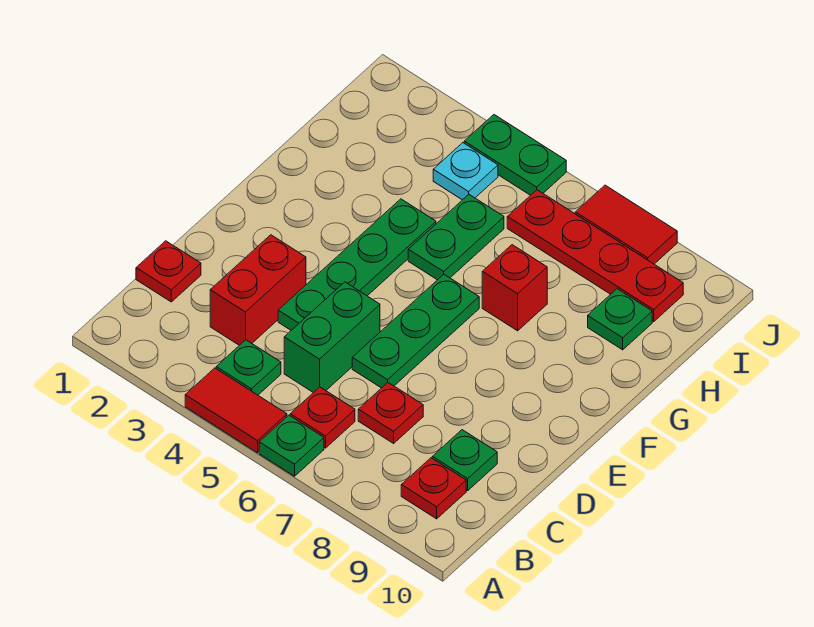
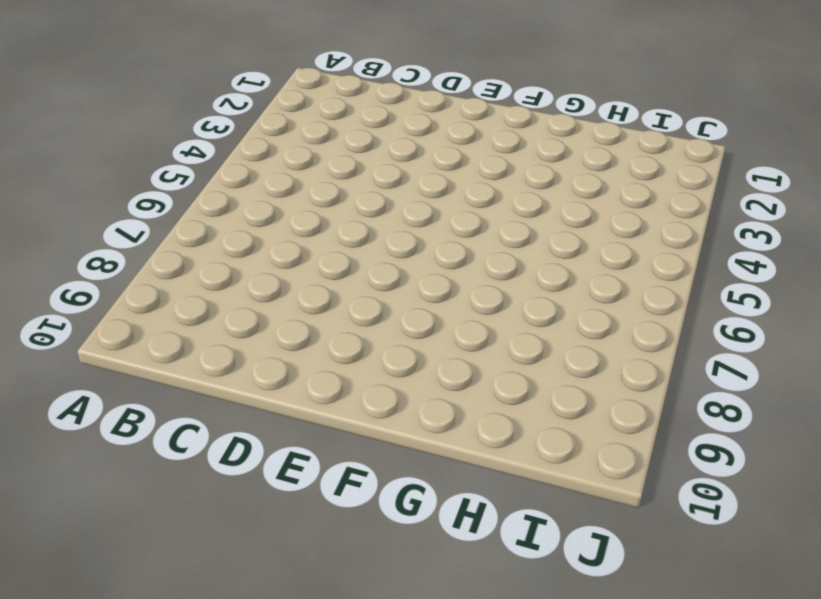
none -> red 1x2 tile [185,368,287,453]
none -> green 1x1 plate [259,415,324,476]
none -> green 1x1 plate [216,340,281,395]

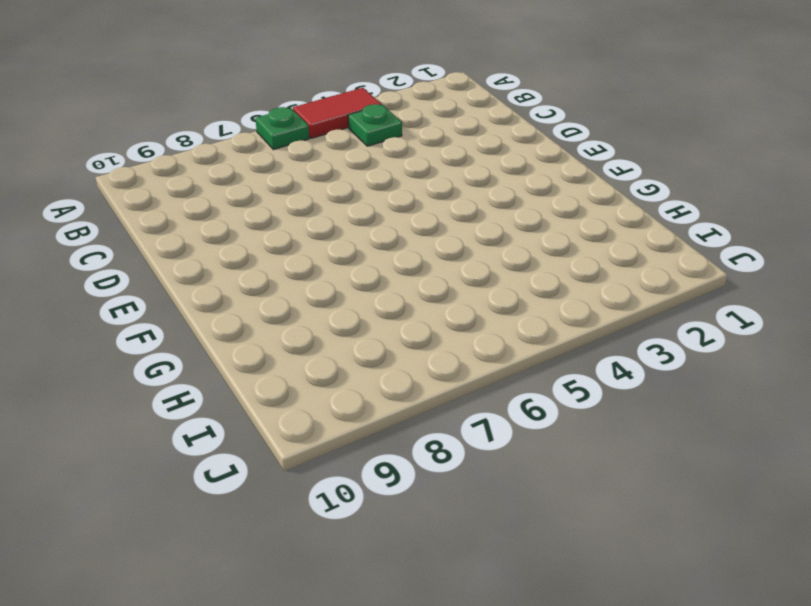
none -> red 1x1 plate [290,387,355,448]
none -> red 1x1 plate [401,458,466,519]
none -> red 1x1 plate [136,241,201,302]

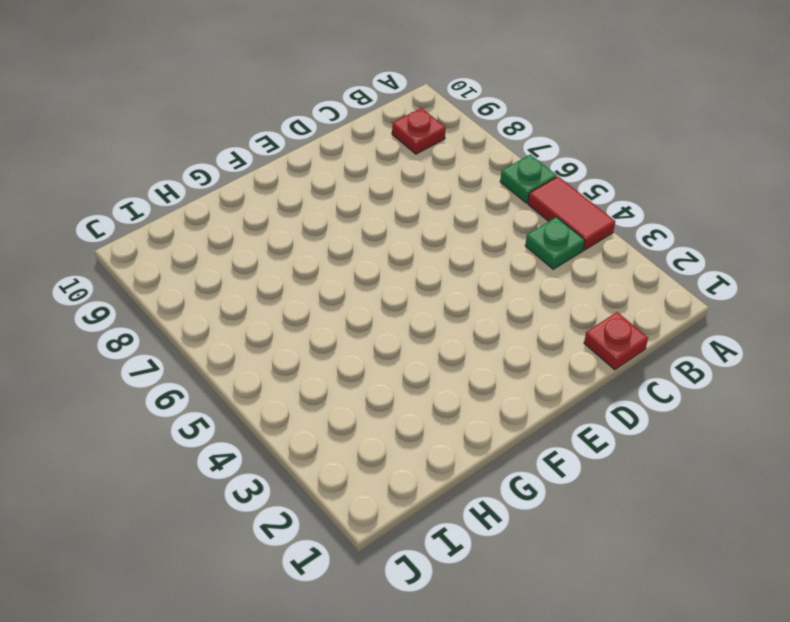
none -> red 1x1 plate [290,387,355,448]
none -> red 1x2 brick [210,235,306,345]
none -> green 1x2 brick [284,282,380,393]

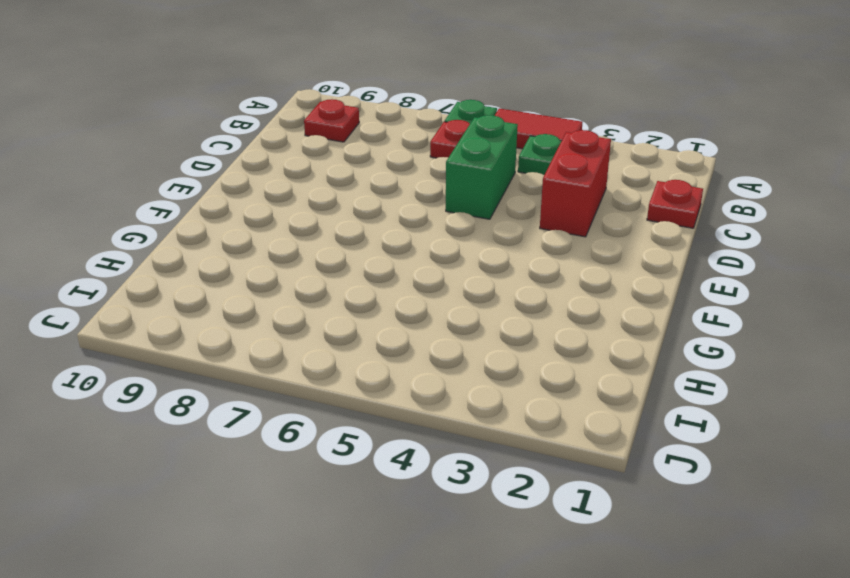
none -> red 1x1 plate [358,383,423,443]
none -> green 1x1 plate [432,430,497,491]
none -> green 1x4 plate [278,199,436,330]

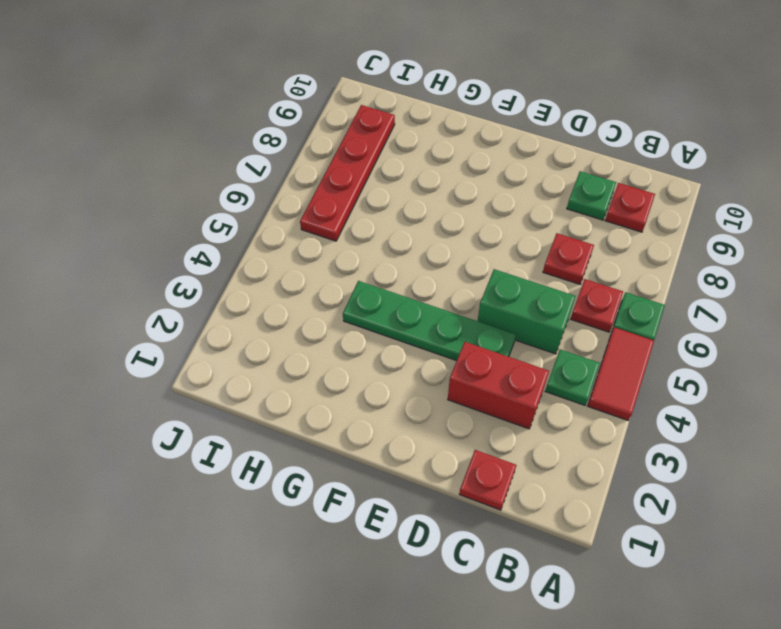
none -> green 1x3 plate [352,275,479,388]
none -> green 1x2 plate [408,195,504,280]
none -> red 1x1 brick [482,245,547,331]

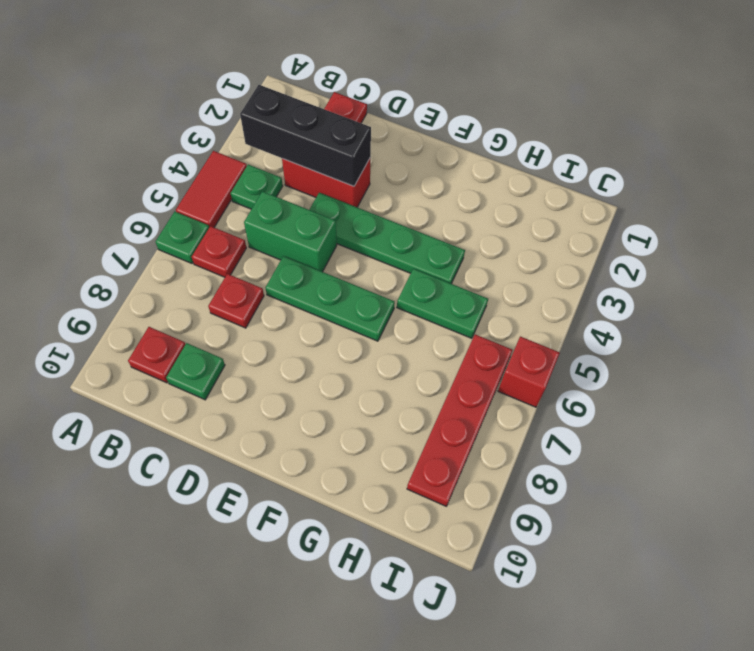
black 1x3 brick [240,85,371,186] -> none
red 1x1 brick [498,337,560,407] -> red 1x1 brick moved to [482,245,547,331]
none -> green 1x1 plate [588,289,652,350]
none -> cyan 1x1 plate [433,143,498,200]
none -> green 1x2 plate [464,115,566,195]

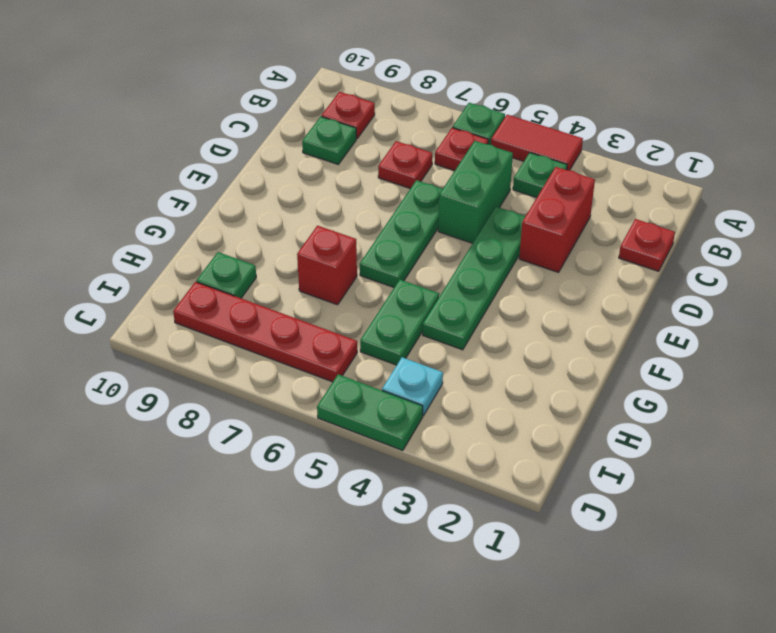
none -> red 1x2 tile [575,185,677,264]

